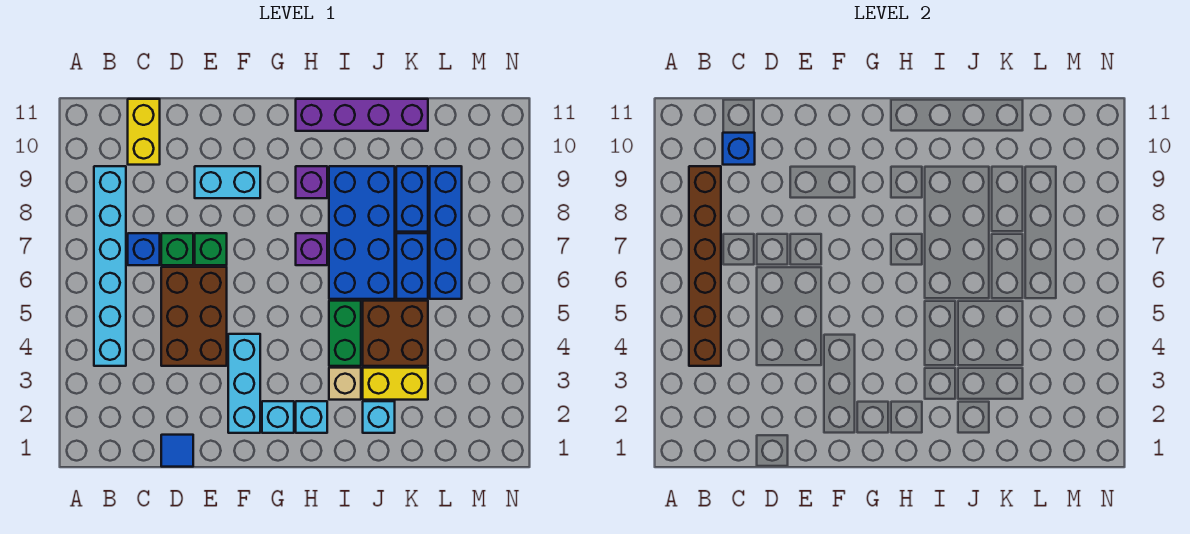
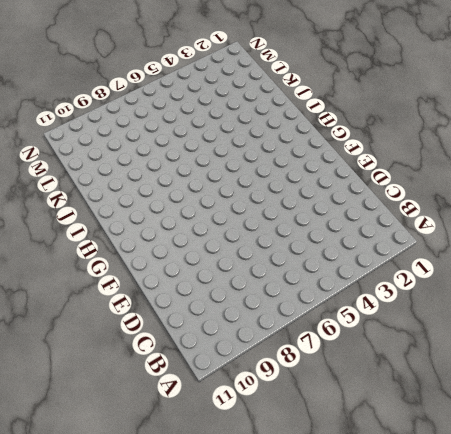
none -> cyan 1x6 brick [94,166,126,366]
none -> blue 1x1 brick [128,233,160,265]
none -> yellow 1x2 brick [128,99,160,165]

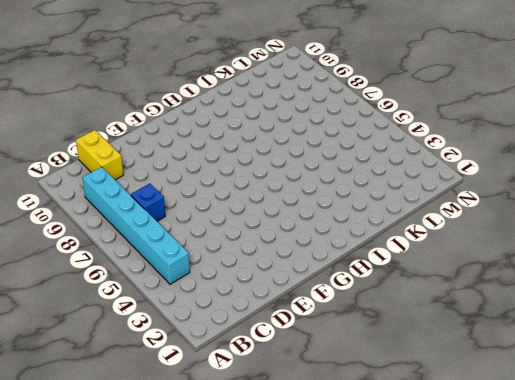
none -> blue 1x1 tile [161,435,193,467]
none -> brown 2x3 brick [161,267,227,366]
none -> green 1x1 brick [161,233,193,265]

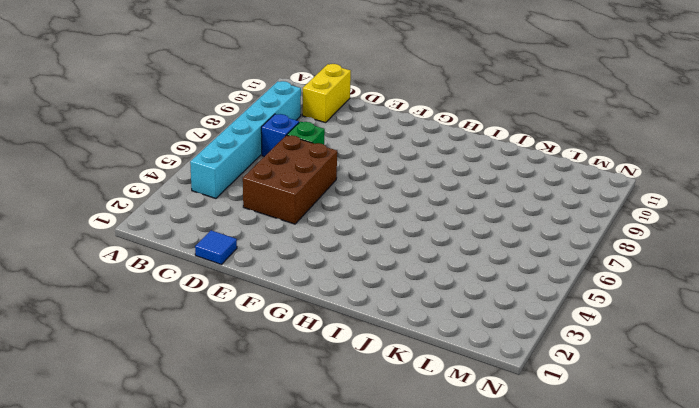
none -> green 1x1 brick [195,233,227,265]
none -> cyan 1x2 brick [195,166,260,198]
none -> cyan 1x3 brick [228,334,260,433]

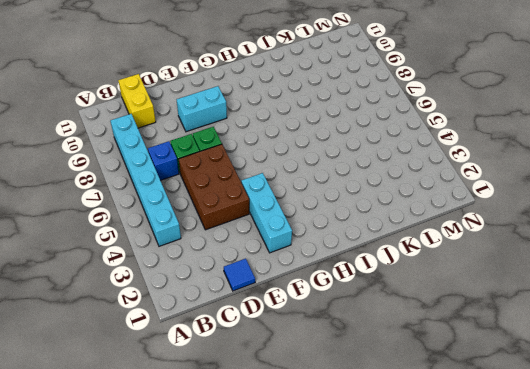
none -> cyan 1x1 brick [262,401,294,433]
none -> cyan 1x1 brick [296,401,327,433]
none -> purple 1x1 brick [296,233,327,265]

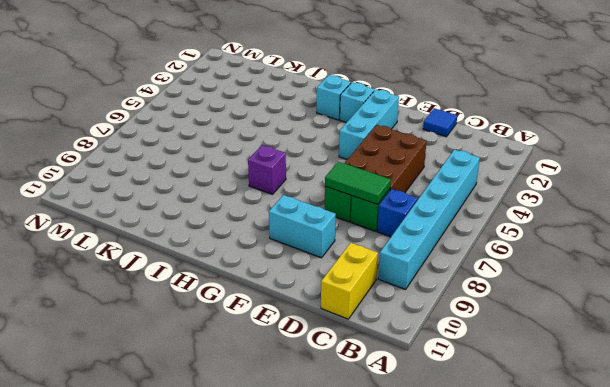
green 1x2 tile [325,162,391,204] -> none
none -> purple 1x1 brick [296,166,327,198]
none -> purple 1x4 brick [296,99,428,131]
none -> tan 1x1 brick [329,368,361,400]

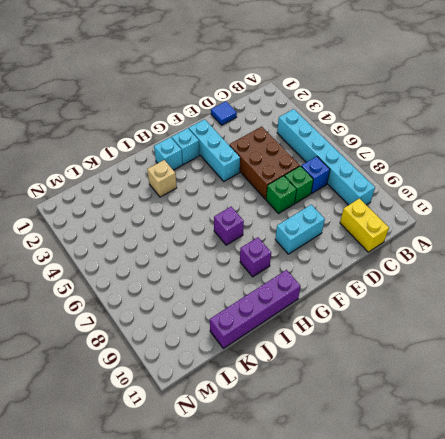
none -> green 1x2 brick [329,301,361,366]
none -> blue 2x4 brick [329,166,395,299]
none -> cyan 1x1 brick [363,401,395,433]

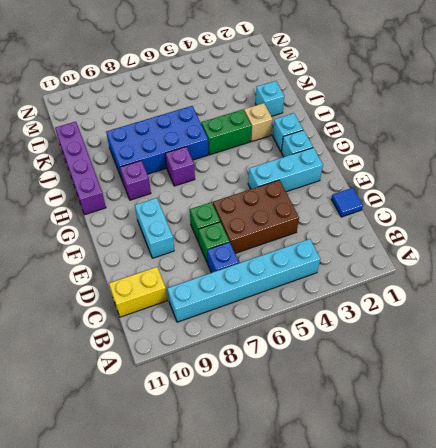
none -> yellow 1x2 brick [363,368,428,400]
none -> brown 2x2 brick [363,301,428,366]
none -> blue 1x2 brick [396,233,428,299]

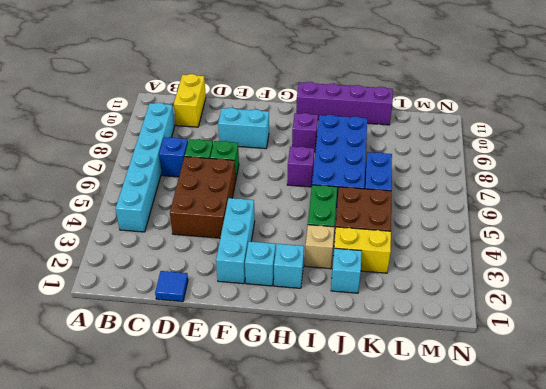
none -> blue 1x2 brick [396,166,428,232]
none -> blue 1x4 brick [430,166,462,299]
none -> brown 1x6 brick [689,166,721,366]

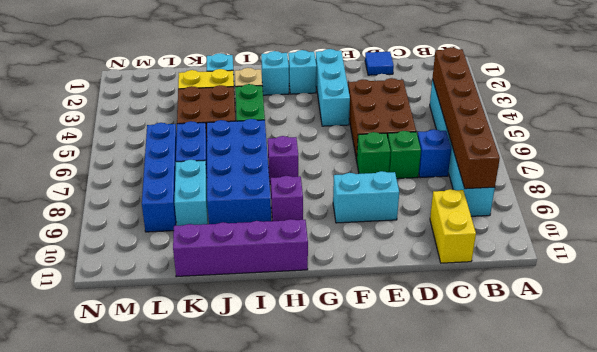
cyan 1x2 brick [175,160,208,226] -> blue 1x2 brick [396,166,428,232]
none -> blue 1x1 brick [723,133,755,165]

